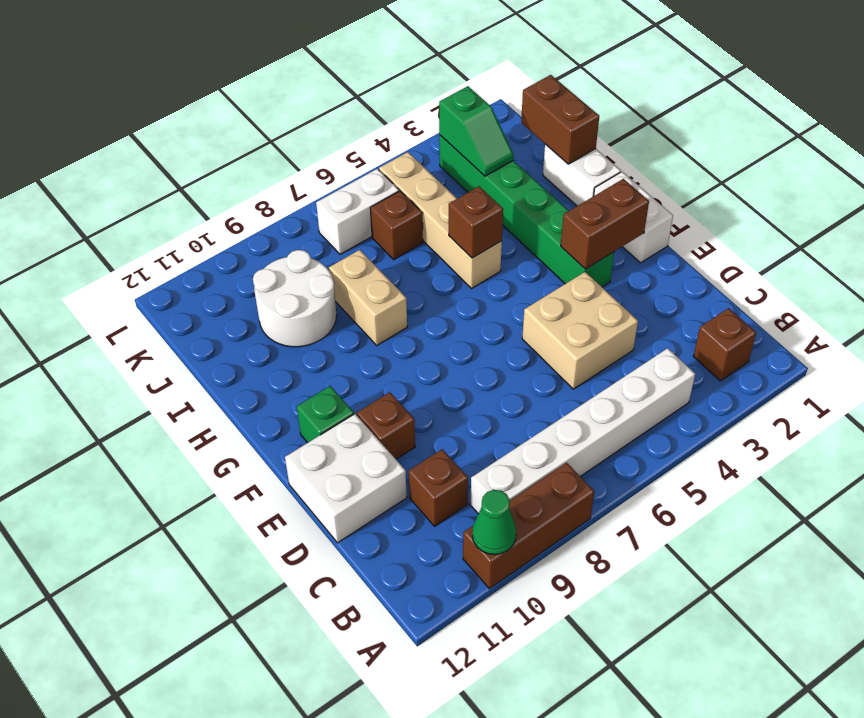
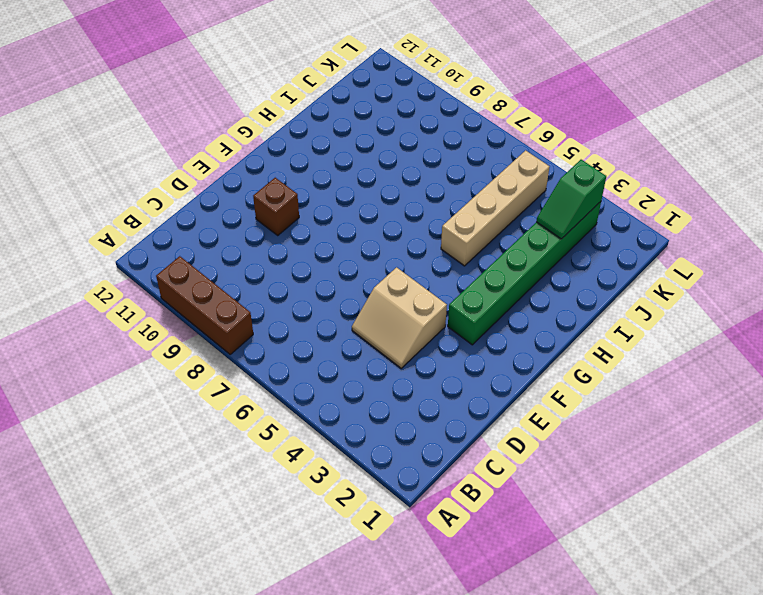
tan 2x2 slope [352,267,447,368] -> tan 2x2 brick [522,272,638,389]
none -> brown 1x1 brick [694,308,756,381]
none -> white 1x6 brick [470,348,695,514]
none -> brown 1x1 brick [409,449,468,526]

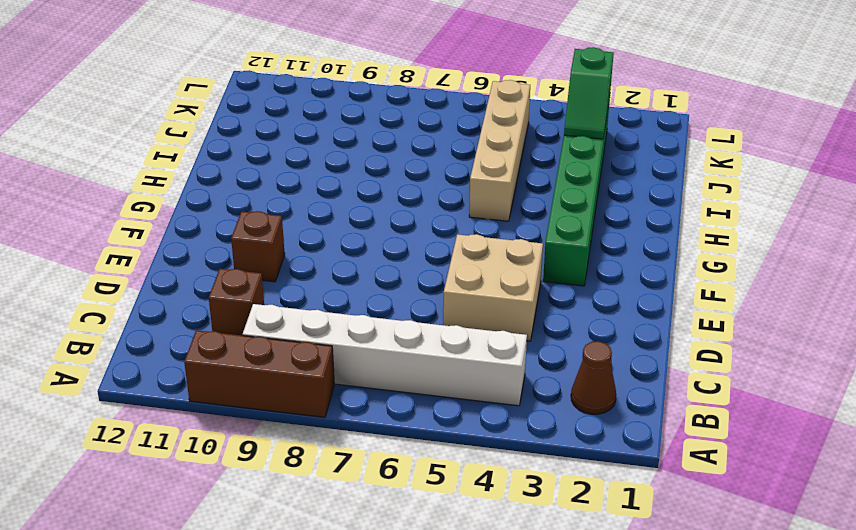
brown 1x1 cone [571,341,616,414] -> brown 1x1 brick [694,308,756,381]
none -> white 2x2 brick [285,414,407,543]
none -> white 1x2 brick [594,172,673,263]
none -> green 1x1 brick [297,386,354,443]

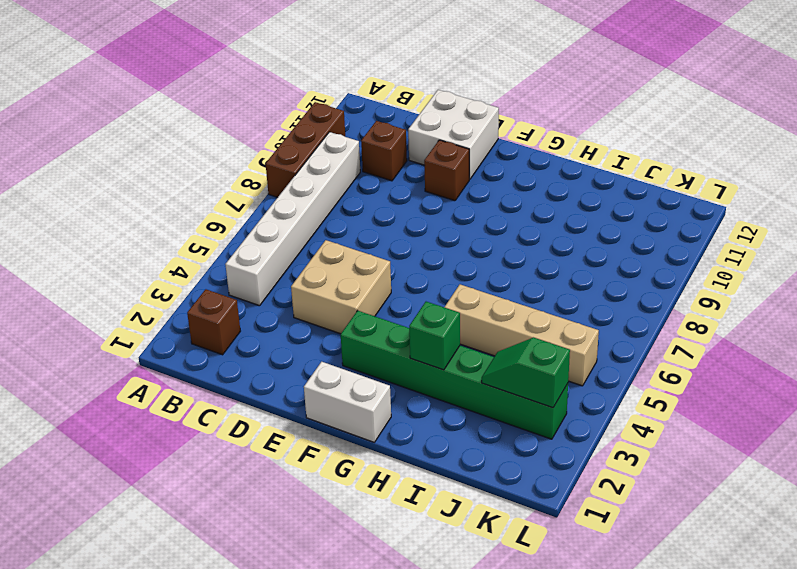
green 1x1 brick [409,302,460,370] -> green 1x1 brick moved to [297,386,354,443]
none -> white 1x2 brick [543,144,621,206]
none -> tan 1x2 brick [329,250,407,345]
none -> white 2x2 round brick [253,250,337,347]

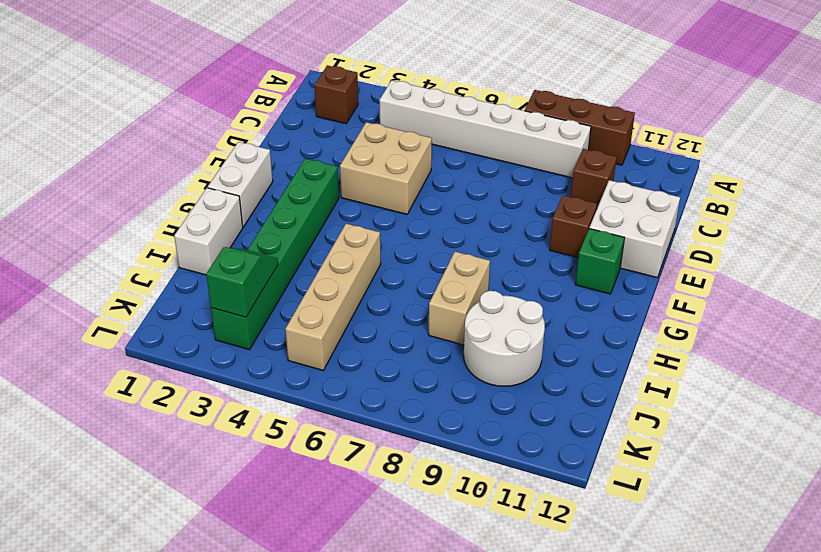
none -> brown 1x1 brick [370,191,423,259]
none -> white 1x2 brick [316,169,399,254]
none -> green 1x1 cone [472,490,516,555]

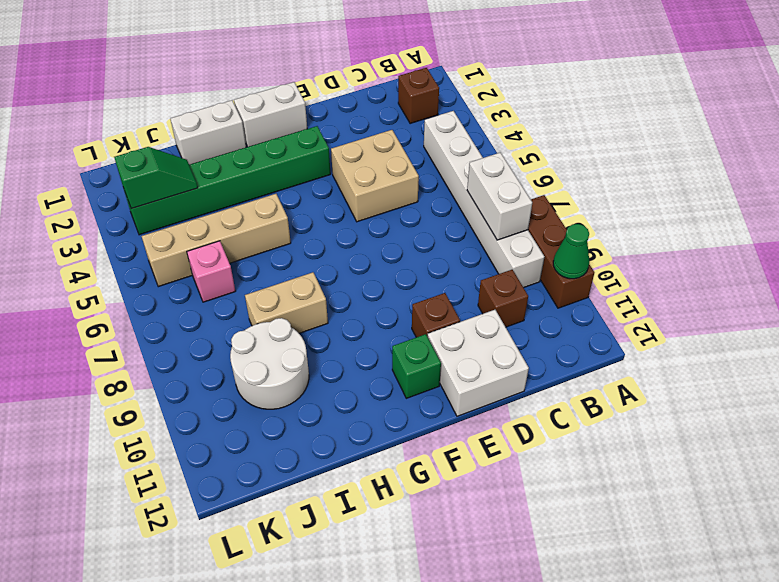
white 1x2 brick [467,152,532,240] -> white 1x2 brick moved to [316,169,399,254]
pink 1x1 brick [187,241,235,302] -> brown 1x1 brick [370,191,423,259]
none -> brown 1x2 brick [561,179,649,269]
none -> brown 1x1 brick [449,186,503,258]
none -> brown 1x2 brick [521,75,599,164]

